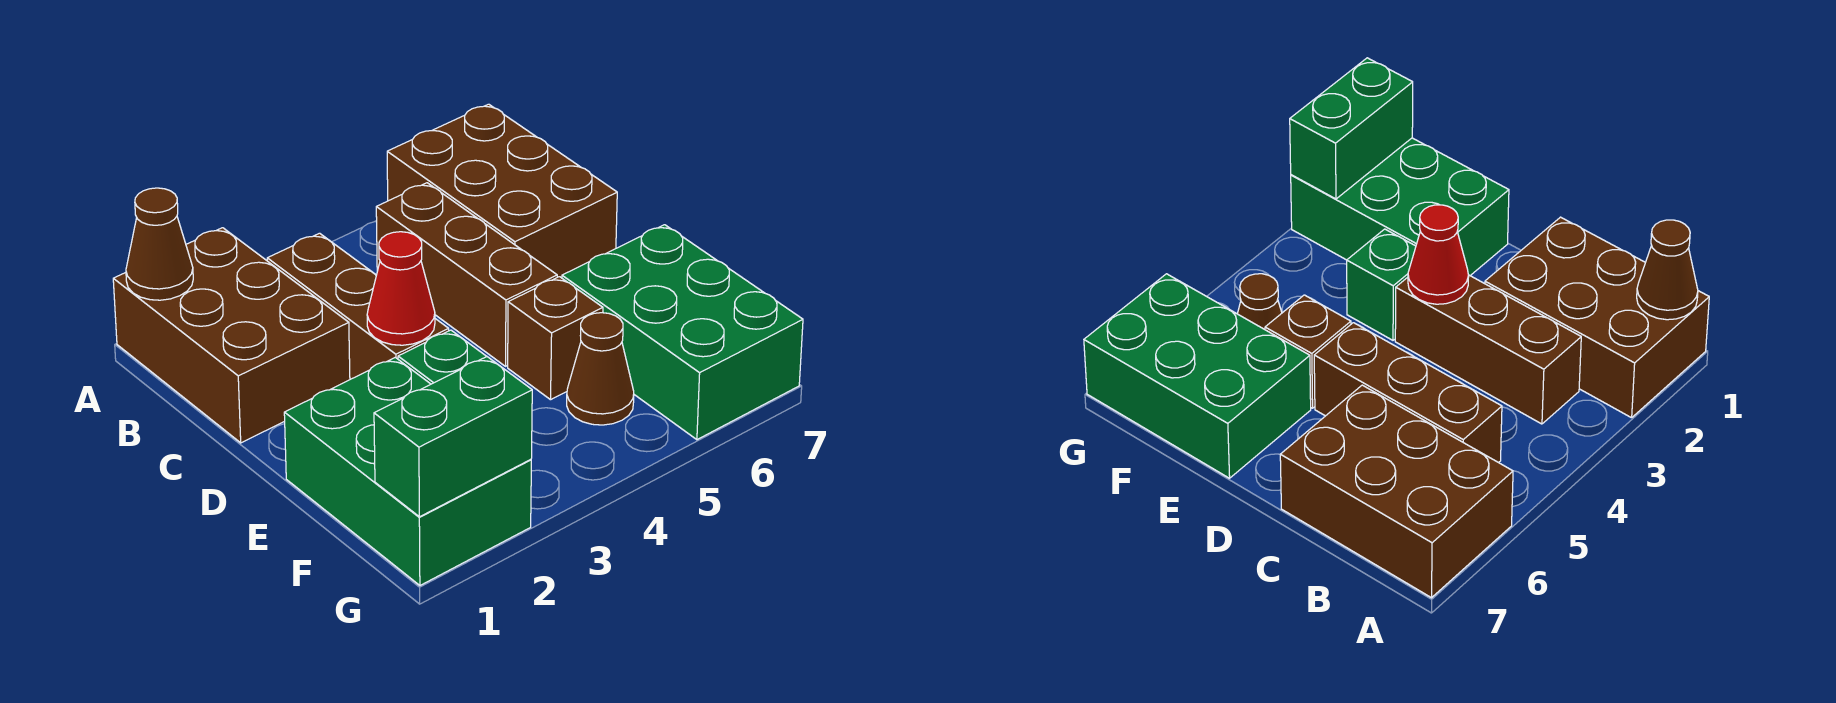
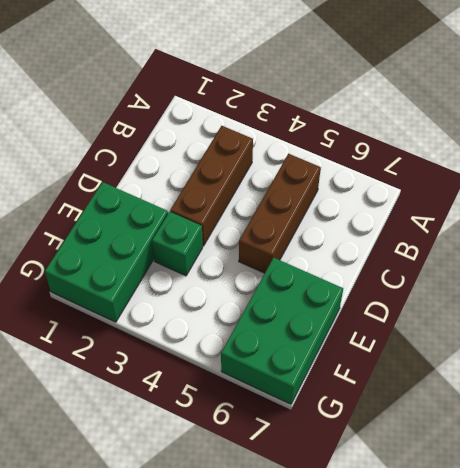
none -> brown 2x3 brick [113,228,350,443]
none -> brown 2x3 brick [387,104,617,278]
none -> brown 1x1 brick [508,277,603,400]

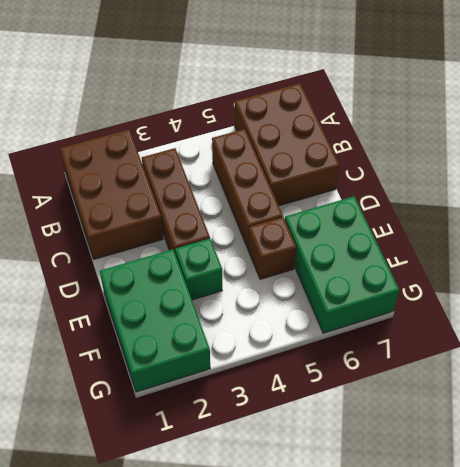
none -> brown 1x1 cone [567,313,634,425]
none -> brown 1x1 cone [126,188,193,300]
none -> red 1x1 cone [367,232,435,345]

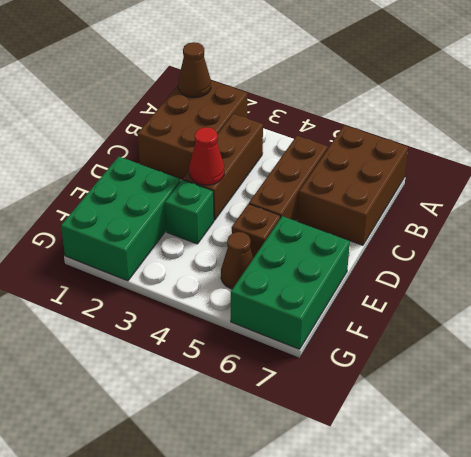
none -> green 1x2 brick [374,357,532,517]

